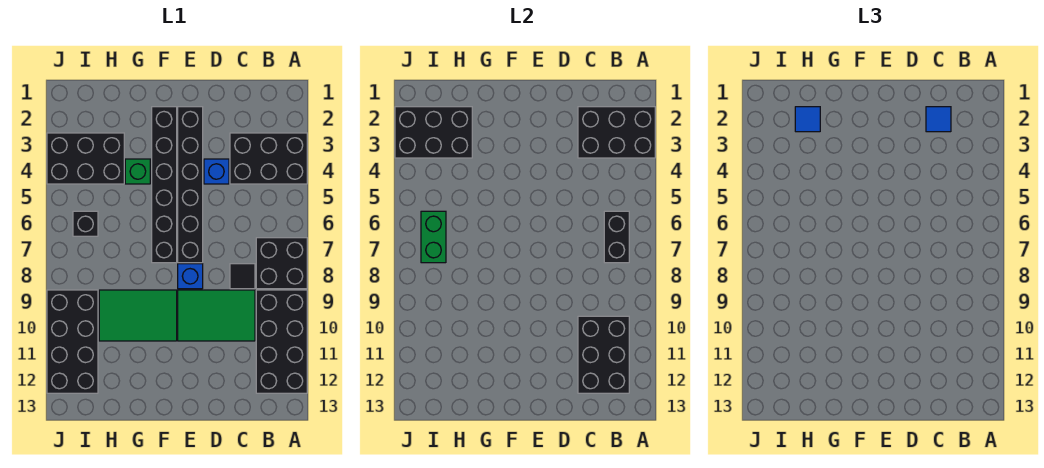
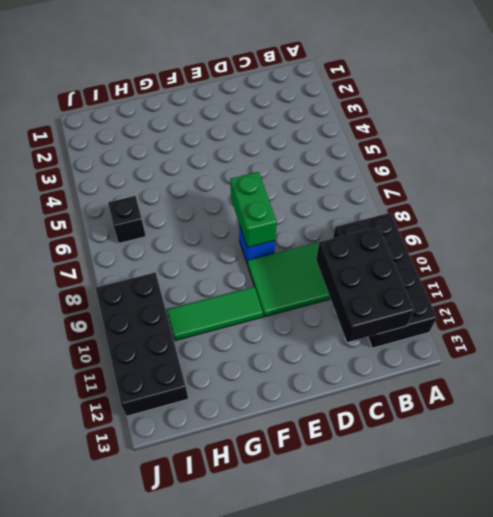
green 1x2 brick [230,172,277,247] -> green 1x2 brick moved to [421,211,446,263]
green 1x3 tile [167,287,263,341] -> green 2x3 tile [99,290,177,341]
none -> black 2x3 brick [230,133,307,184]
none -> black 2x2 brick [256,238,307,289]
none -> black 1x1 tile [230,264,255,289]

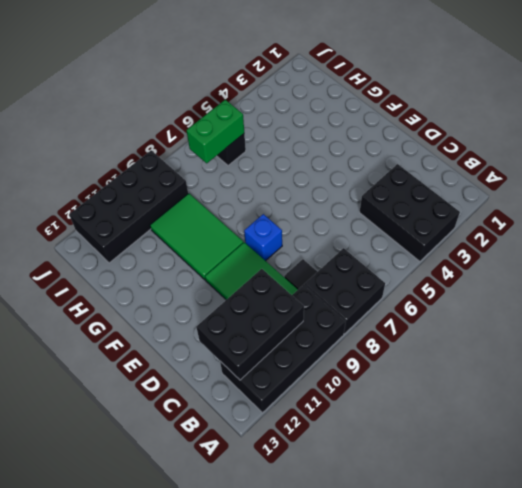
none -> blue 1x1 brick [204,159,229,184]
none -> black 1x6 brick [178,107,203,263]
none -> black 1x6 brick [152,107,177,263]

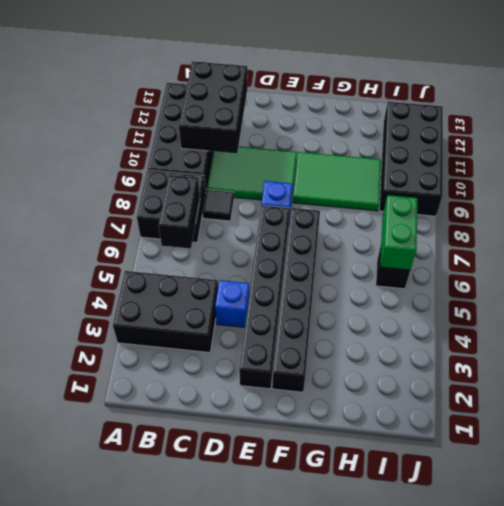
none -> green 1x1 brick [125,159,150,184]
none -> black 2x3 brick [47,133,124,184]
none -> black 2x3 brick [578,107,655,158]

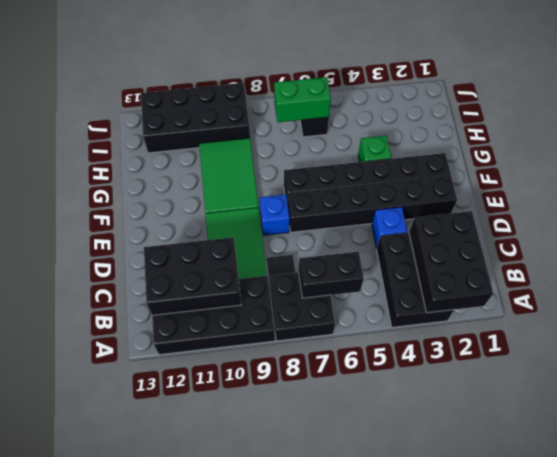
none -> black 2x3 brick [47,133,124,184]
none -> black 2x3 brick [395,107,472,158]
none -> blue 1x1 tile [926,107,951,132]

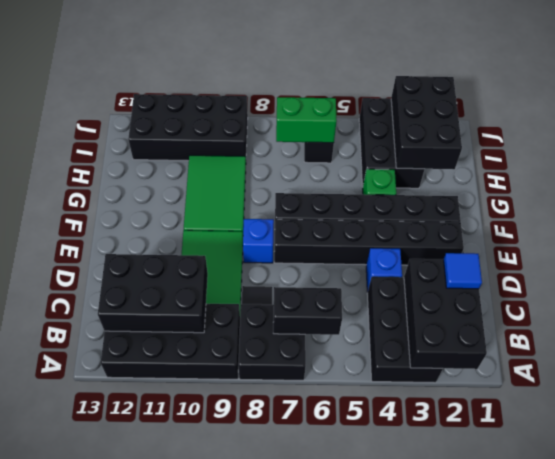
none -> blue 1x1 tile [795,107,820,132]

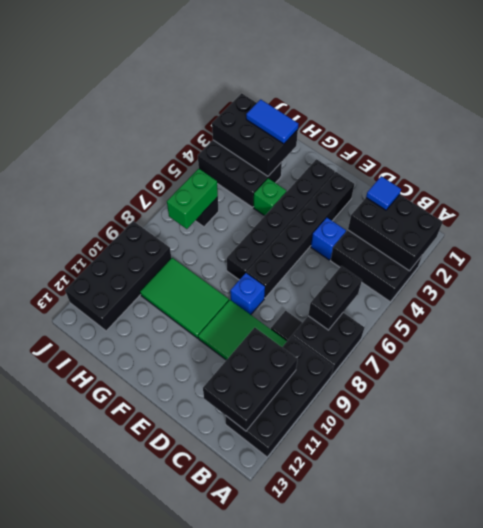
blue 1x2 tile [246,99,298,144] -> blue 1x1 tile [795,107,820,132]

